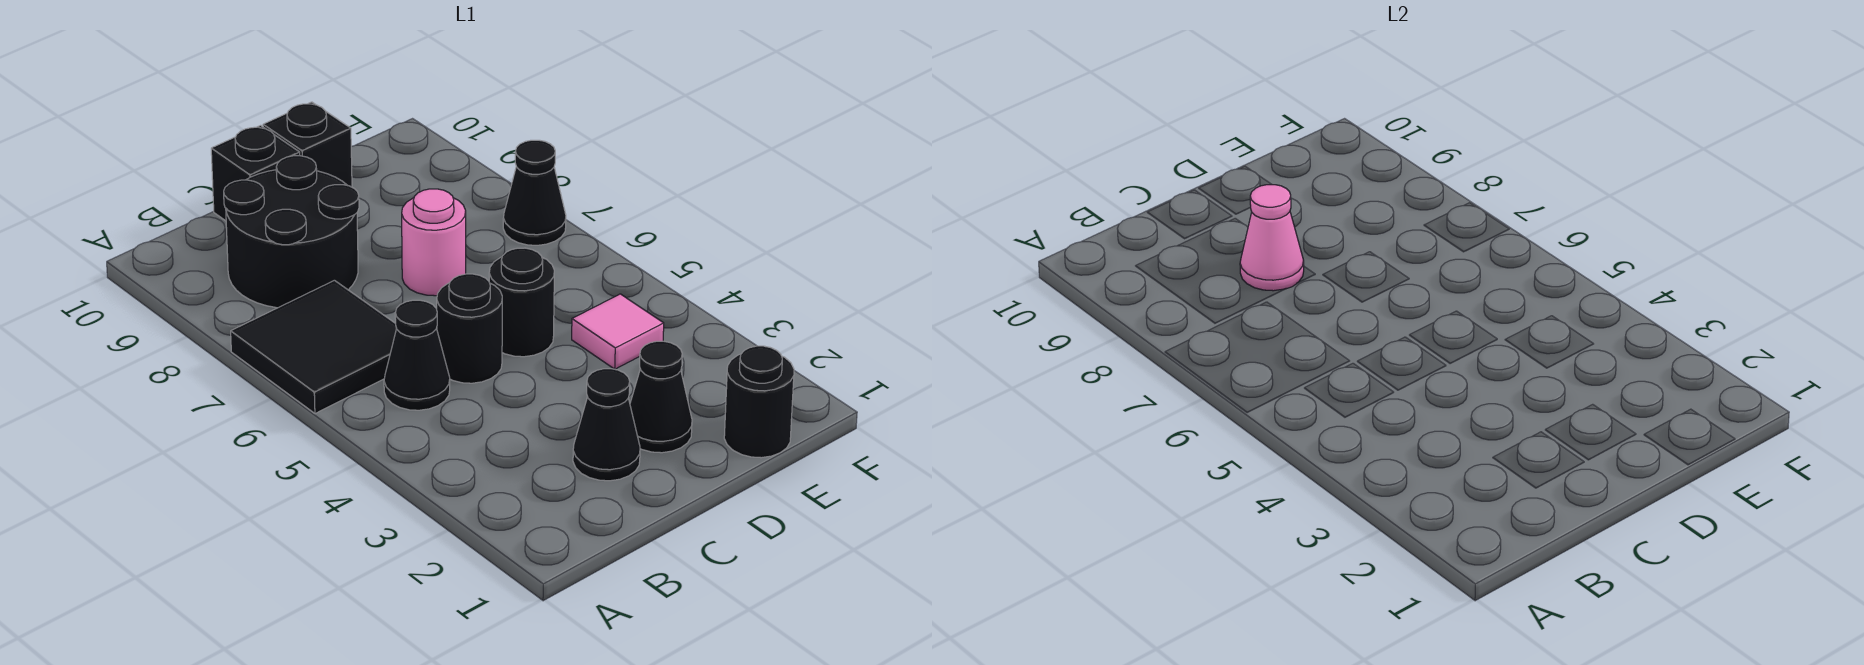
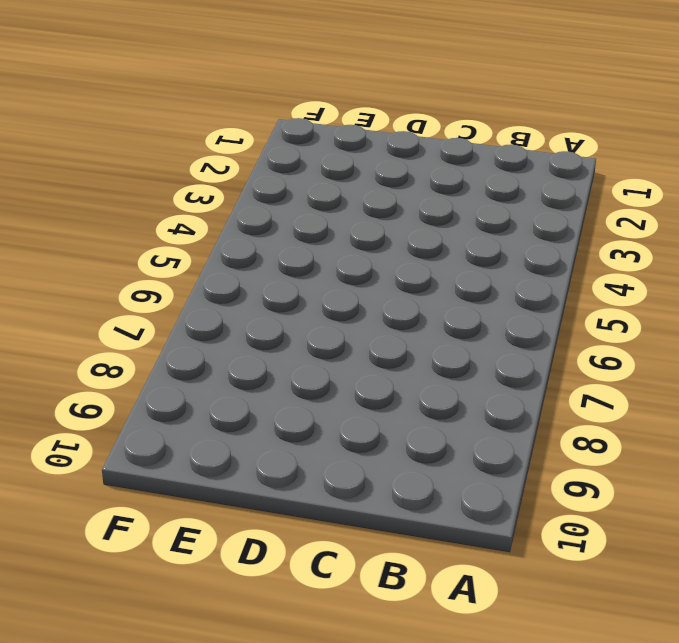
none -> black 2x2 tile [231,280,397,414]
none -> black 1x1 cone [384,300,450,410]
none -> black 2x2 round brick [224,156,359,308]

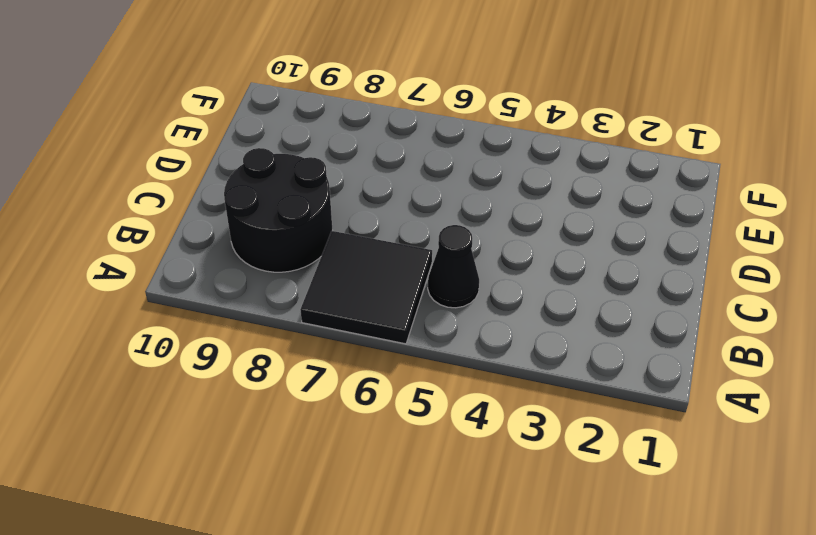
none -> black 1x1 cone [573,369,640,481]
none -> black 1x1 round brick [437,274,502,383]
none -> black 1x1 brick [211,125,300,221]

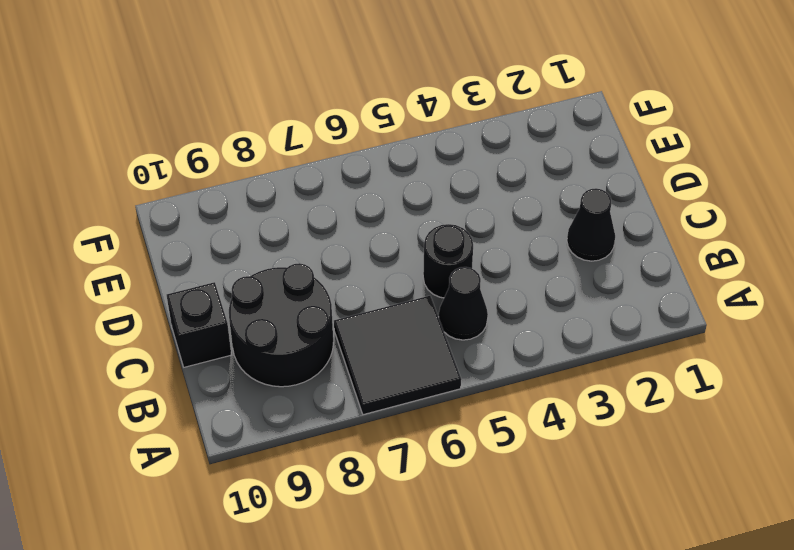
none -> black 1x1 cone [630,341,692,453]
none -> black 1x1 round brick [489,248,554,357]
none -> pink 1x1 round brick [402,189,466,296]

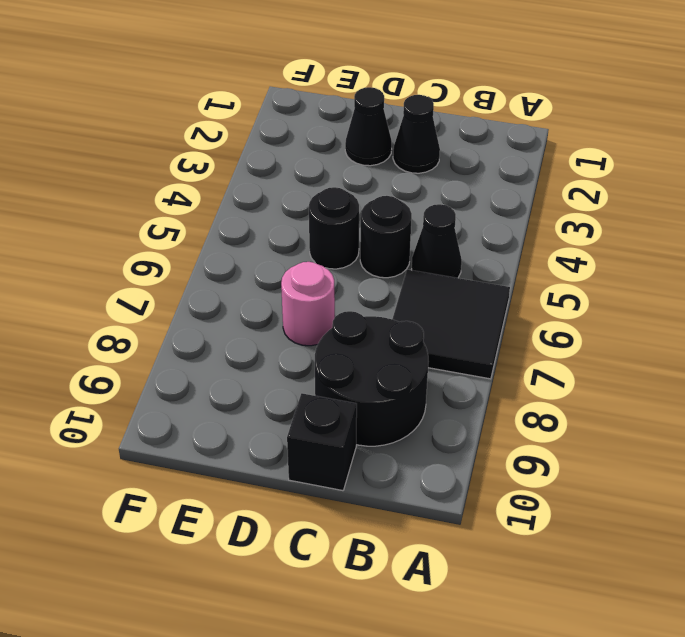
none -> black 1x1 brick [263,102,352,187]
none -> black 1x1 round brick [724,346,794,458]
none -> pink 1x1 tile [572,294,664,369]

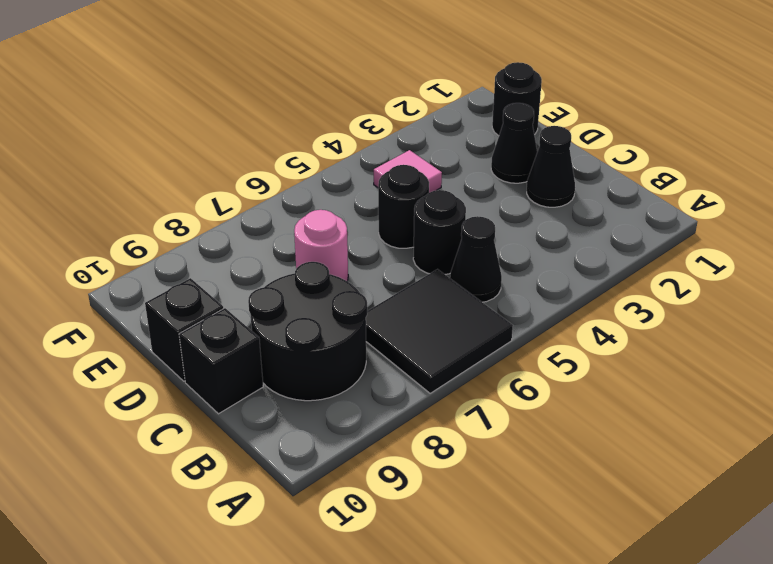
none -> black 1x1 cone [503,140,566,245]
none -> pink 1x1 cone [1240,185,1304,291]

